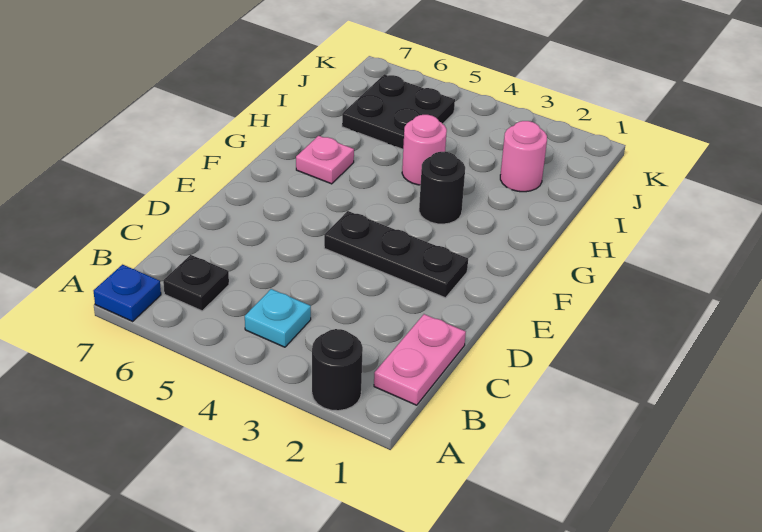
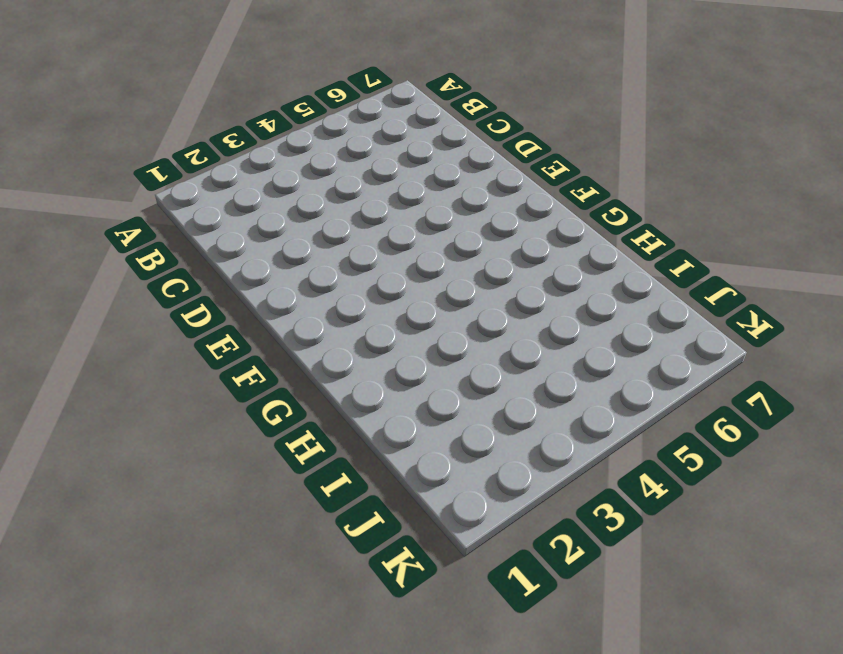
none -> black 1x1 round brick [312,329,363,411]
none -> blue 1x1 plate [94,265,161,321]

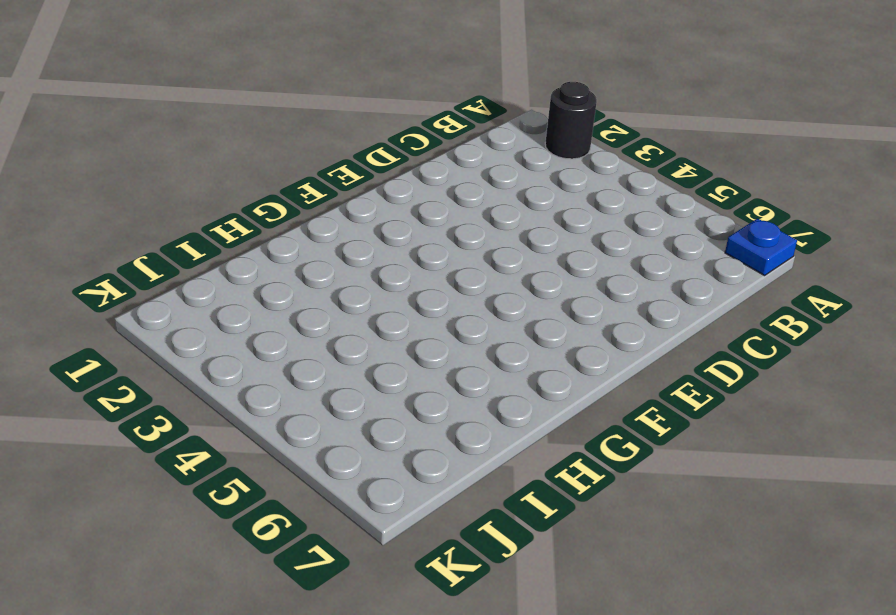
none -> pink 1x2 plate [374,314,466,405]
none -> cyan 1x1 plate [245,289,311,347]

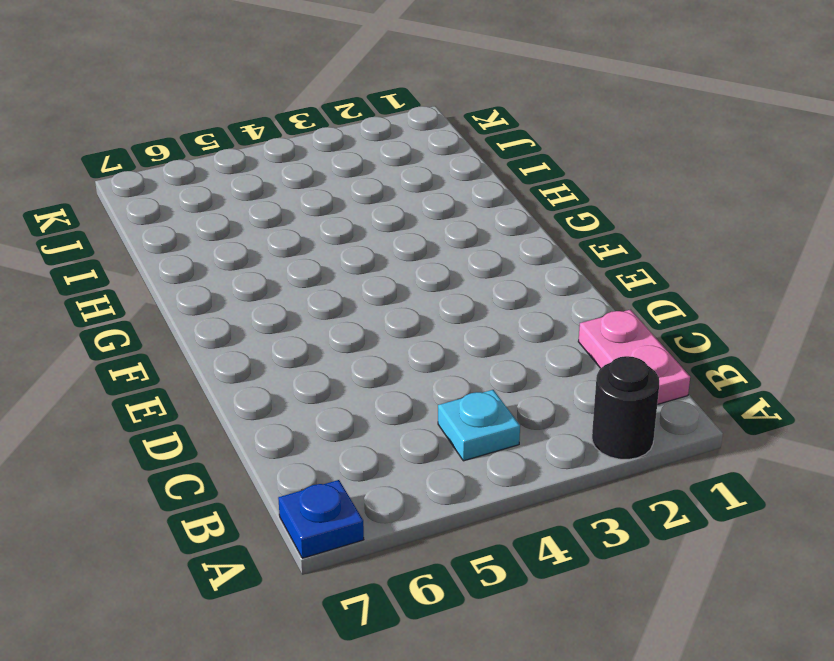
none -> black 1x1 plate [163,255,229,311]
none -> black 1x3 plate [324,211,468,298]

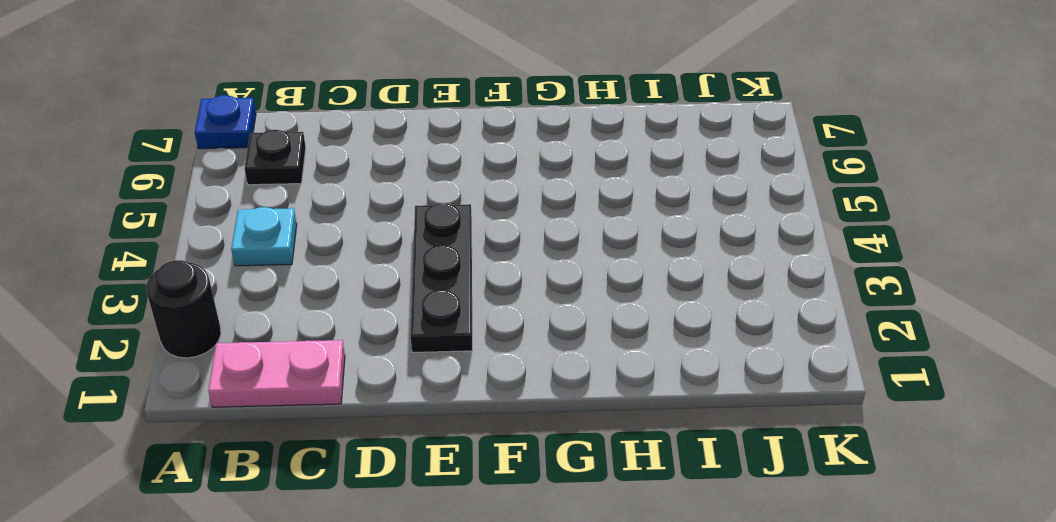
none -> black 1x1 round brick [419,152,465,224]
none -> pink 1x1 plate [296,136,354,184]

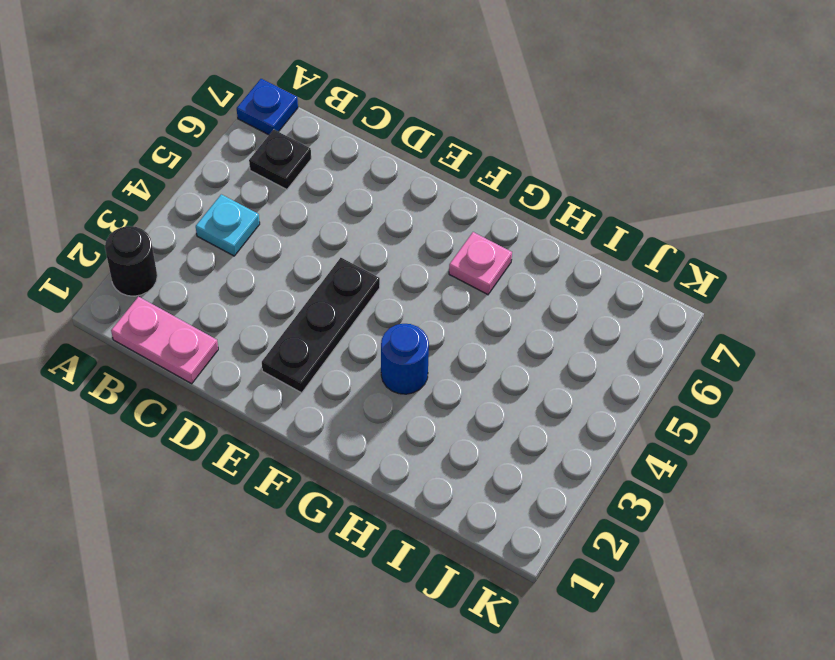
blue 1x1 round brick [381,324,429,394] -> black 1x1 round brick [419,152,465,224]
none -> pink 1x1 round brick [402,115,447,185]
none -> pink 1x1 round brick [500,121,547,192]

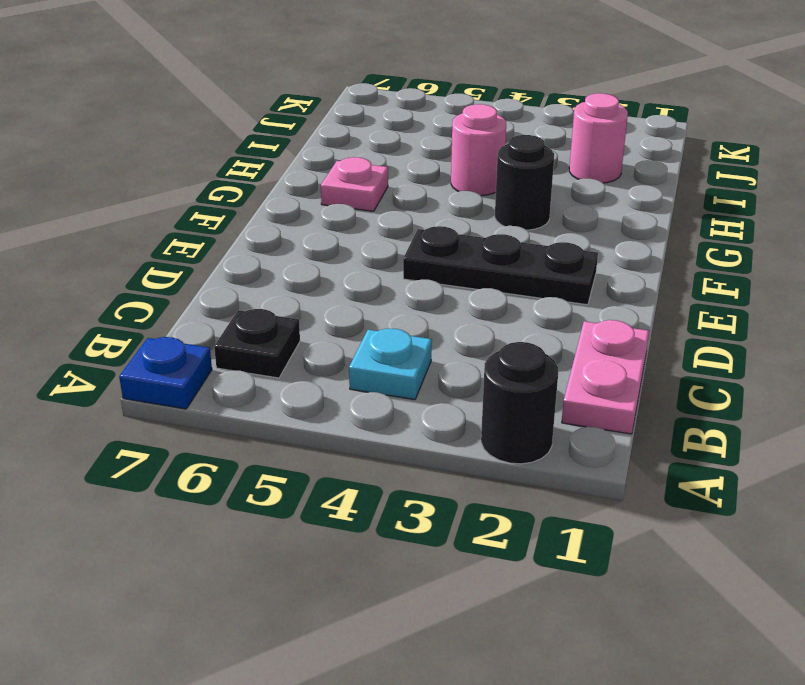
none -> black 2x2 plate [342,74,455,149]

